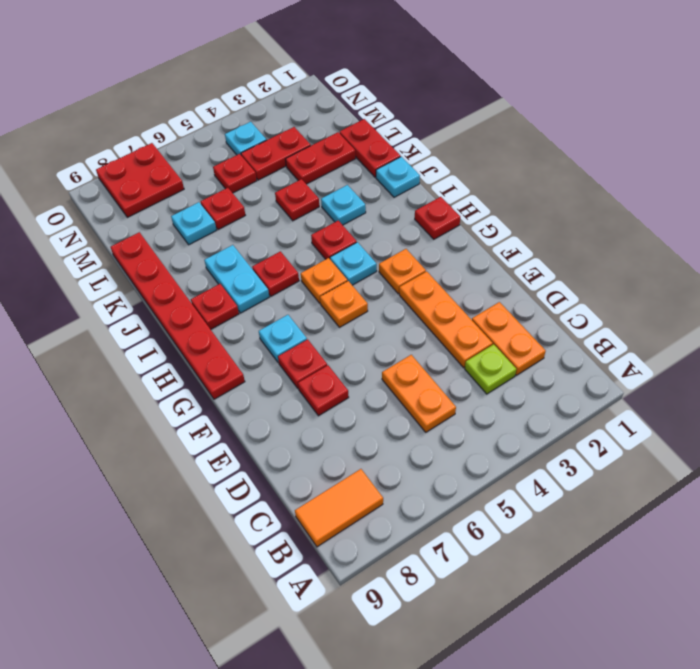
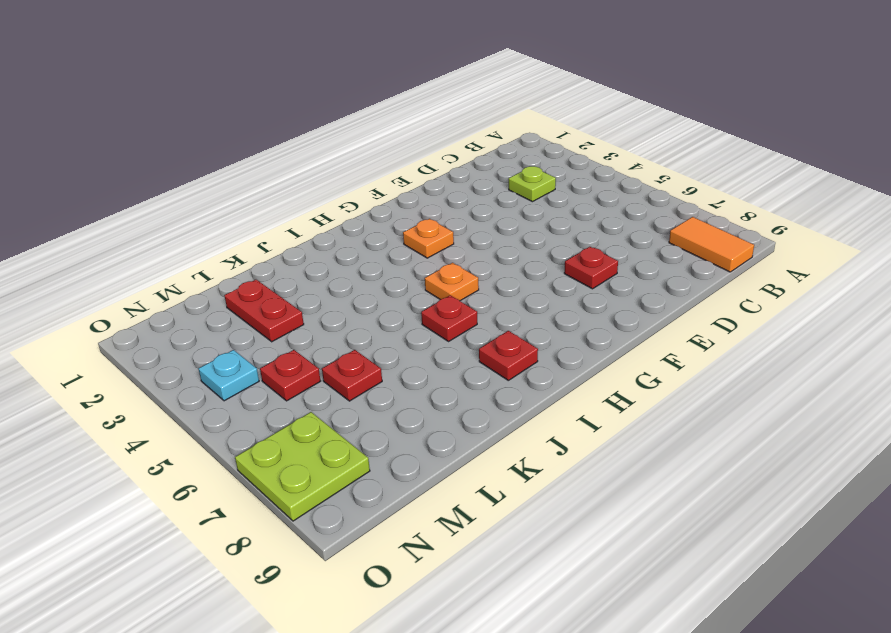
lime 2x2 plate [235,412,370,521] -> red 2x2 plate [96,143,184,217]
none -> orange 1x2 plate [472,302,546,375]
none -> orange 1x2 plate [382,355,456,432]
none -> orange 1x3 plate [399,271,493,368]

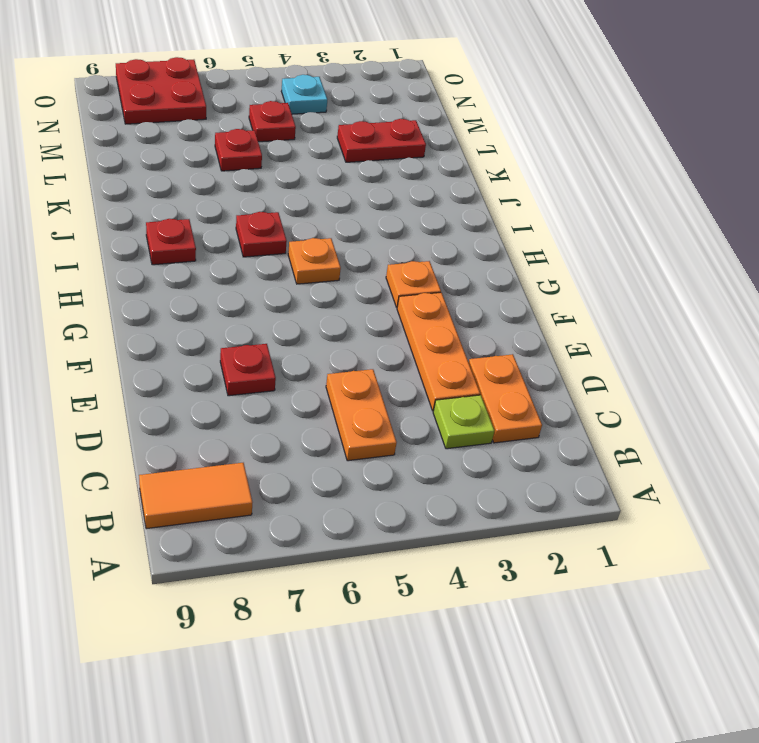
none -> red 1x1 plate [278,339,327,389]
none -> orange 1x1 plate [320,281,368,327]
none -> cyan 1x1 plate [259,315,307,363]

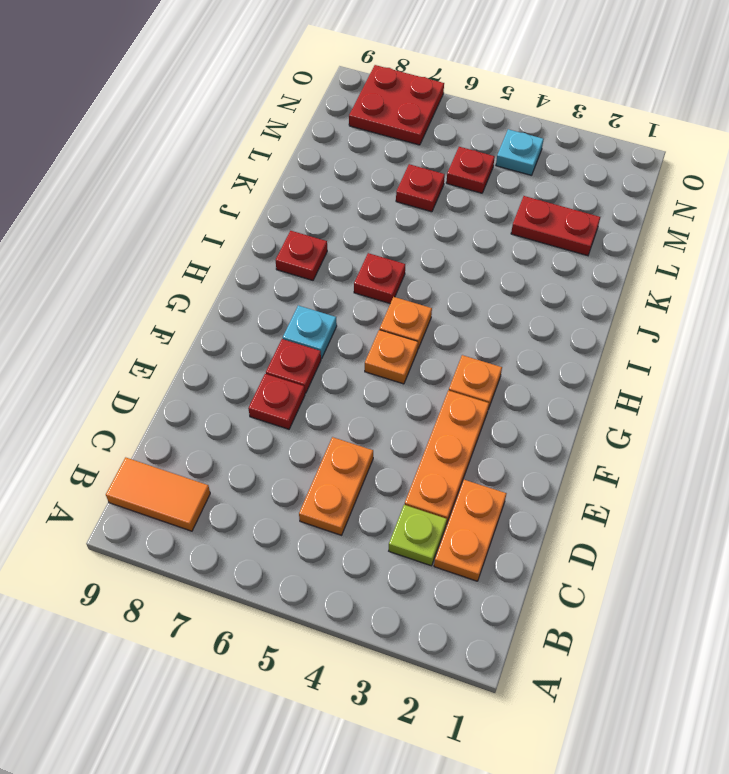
none -> red 1x6 plate [111,232,245,399]
none -> red 1x1 plate [415,197,460,239]
none -> cyan 1x1 plate [330,242,377,285]

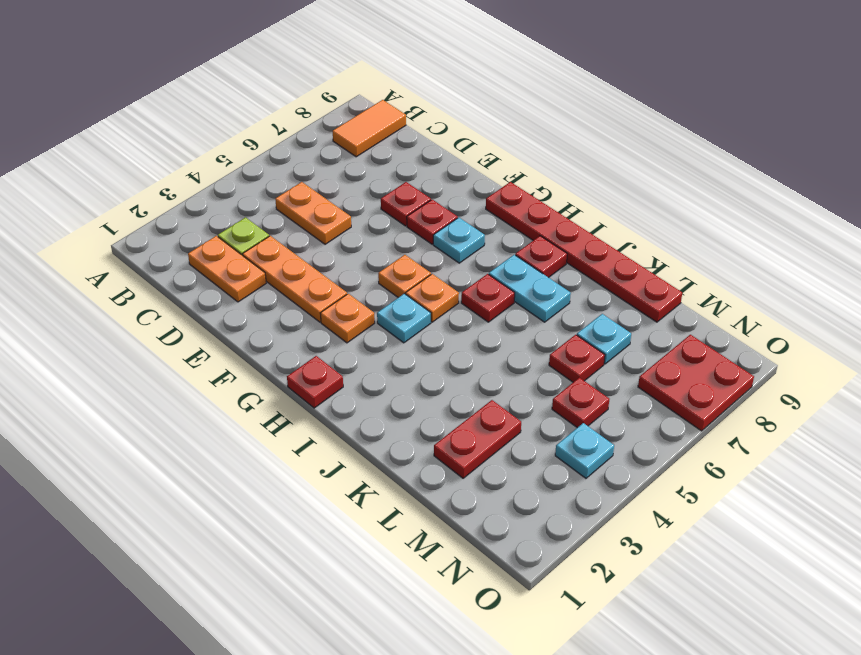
none -> red 1x1 plate [311,221,357,259]
none -> cyan 1x1 plate [376,157,420,197]
none -> cyan 1x1 plate [321,185,366,225]

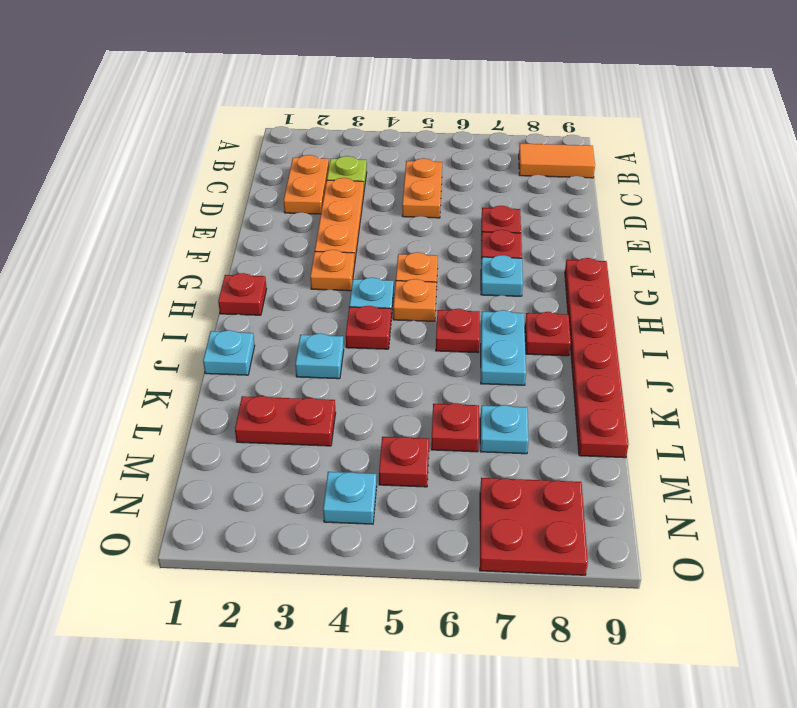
none -> red 1x2 plate [340,119,401,177]
none -> red 1x1 plate [275,179,319,221]
none -> red 1x2 plate [241,127,311,180]

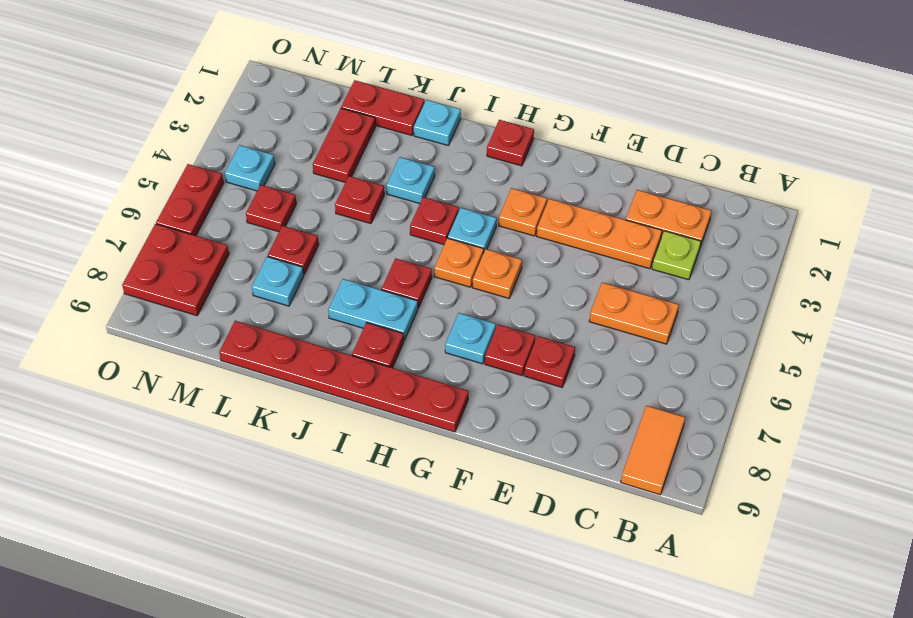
red 1x2 plate [156,164,224,236] -> red 1x2 plate moved to [241,127,311,180]

